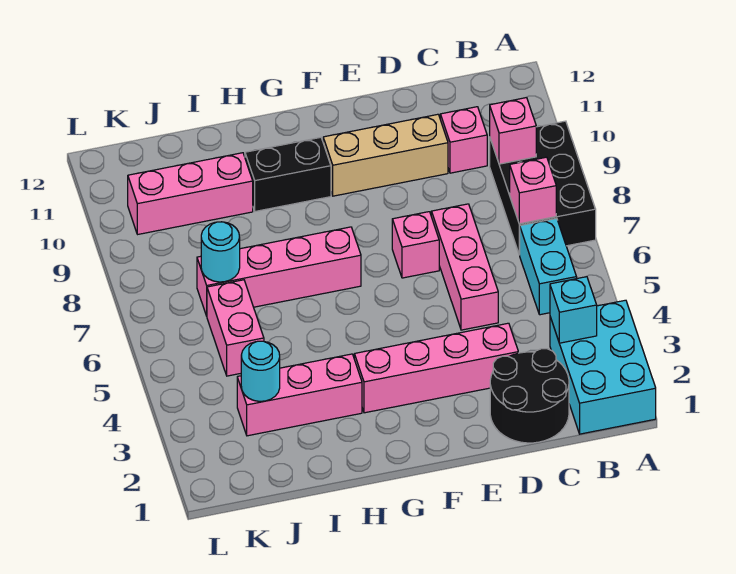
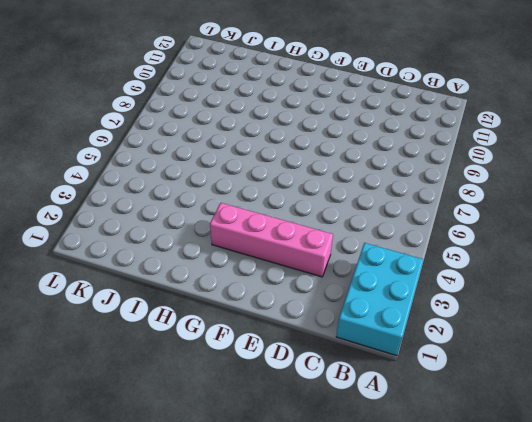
none -> black 2x3 brick [490,121,596,255]
none -> cyan 1x2 brick [520,218,577,315]
none -> black 2x2 round brick [490,349,569,443]

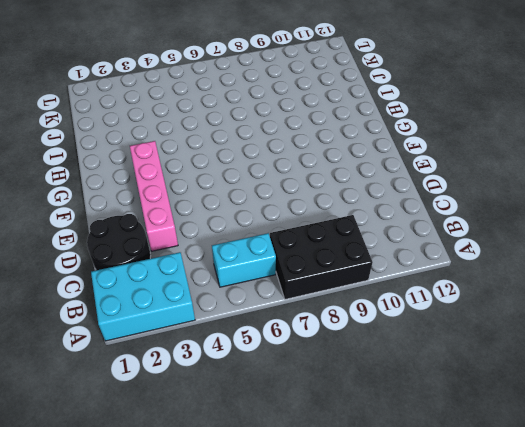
none -> pink 1x1 brick [440,107,487,173]
none -> pink 1x3 brick [431,204,498,330]
none -> tan 1x3 brick [323,114,448,196]

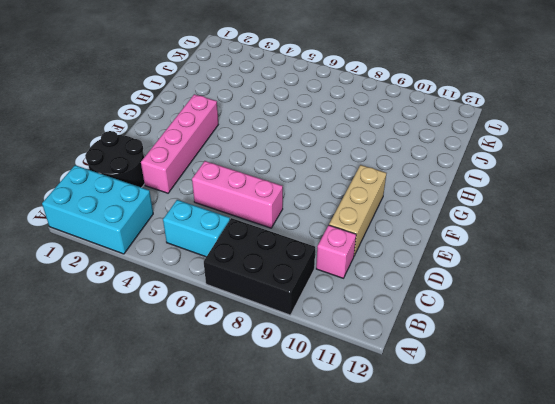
none -> pink 1x1 brick [392,212,439,278]
none -> pink 1x4 brick [197,227,361,316]
none -> black 1x2 brick [245,137,331,211]

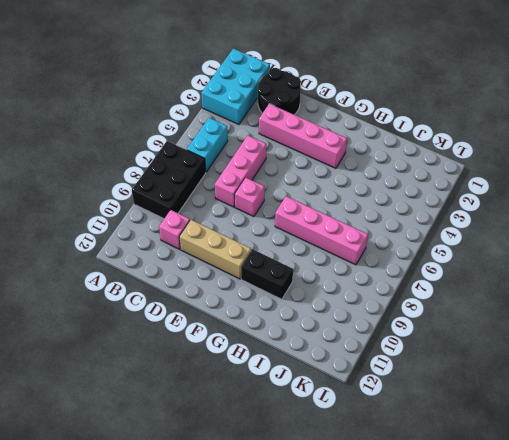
none -> pink 1x3 brick [237,354,362,436]
none -> pink 1x3 brick [128,153,253,234]
none -> pink 1x2 brick [207,280,264,376]

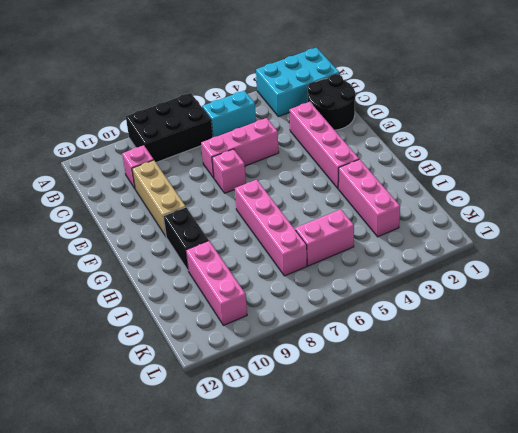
none -> cyan 1x1 brick [550,277,597,343]
none -> pink 1x1 brick [510,157,556,224]
none -> pink 1x1 brick [490,98,536,164]

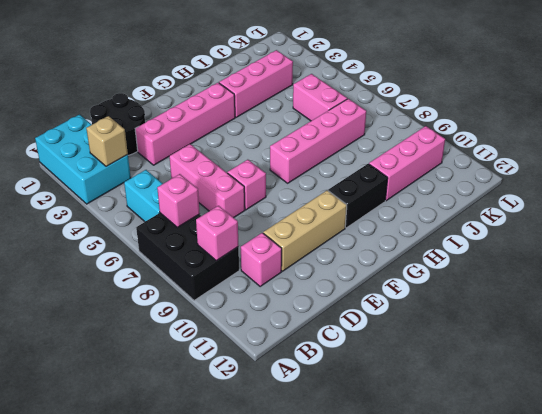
tan 1x1 brick [86,116,128,167] -> cyan 1x1 brick [550,277,597,343]
none -> cyan 1x1 round brick [241,341,280,401]
none -> cyan 1x1 round brick [201,222,240,282]

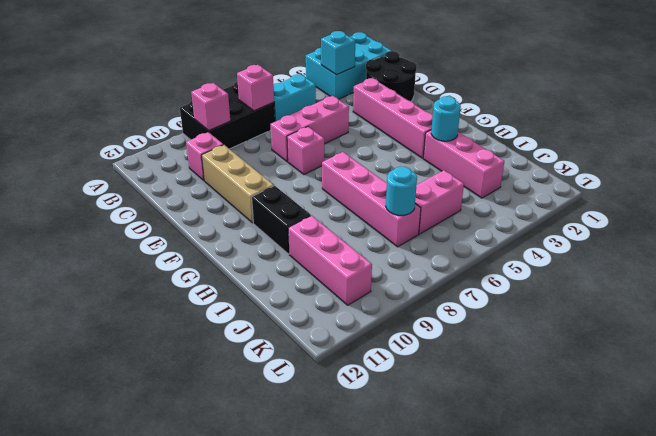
cyan 1x1 round brick [431,96,461,141] -> cyan 1x1 round brick moved to [241,341,280,401]

